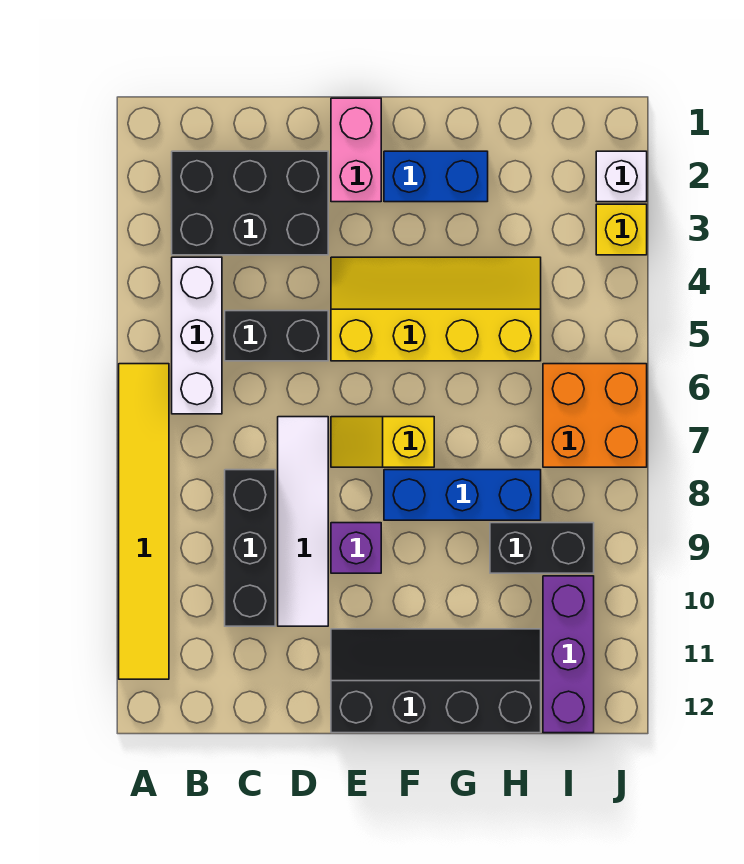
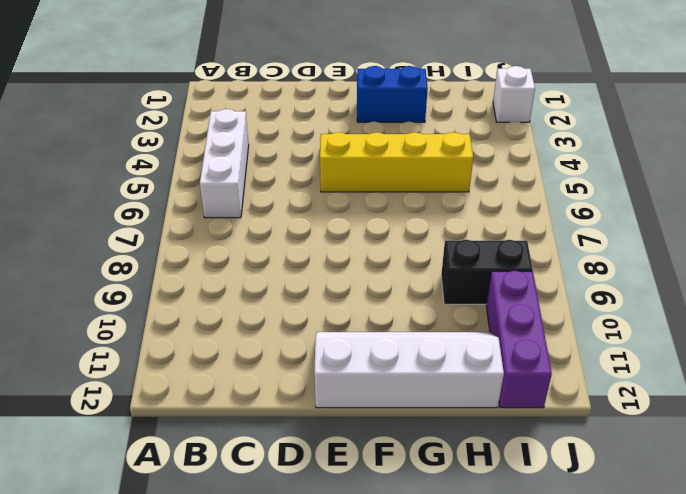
white 2x4 slope [314,332,504,408] -> black 2x4 slope [331,629,541,733]
none -> yellow 1x6 tile [119,364,169,679]
none -> black 2x3 brick [172,151,328,255]
none -> black 1x2 brick [225,311,328,361]

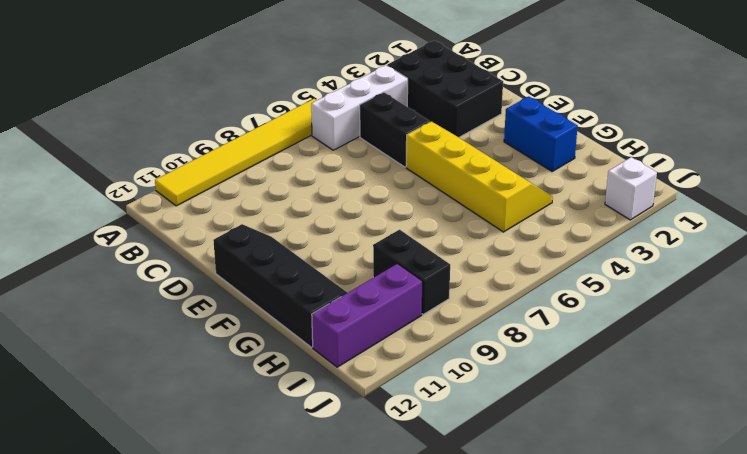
none -> black 1x3 brick [225,470,275,626]
none -> white 1x4 tile [278,417,328,626]
none -> pink 1x2 brick [331,98,381,202]

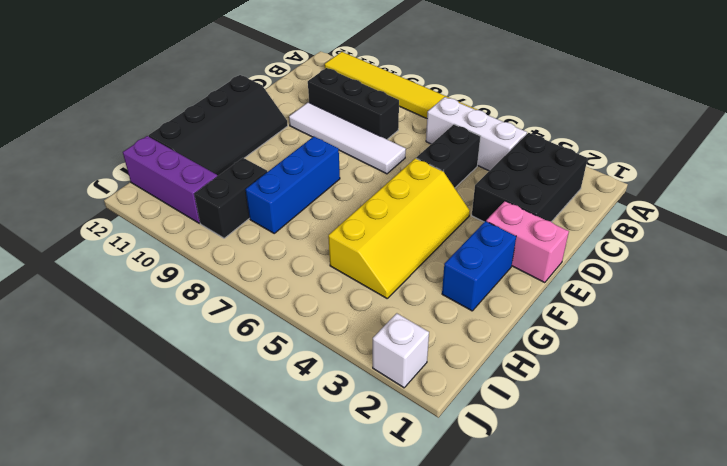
none -> yellow 1x2 slope [331,417,434,467]
none -> purple 1x1 brick [331,523,381,573]
none -> orange 2x2 brick [543,364,647,467]

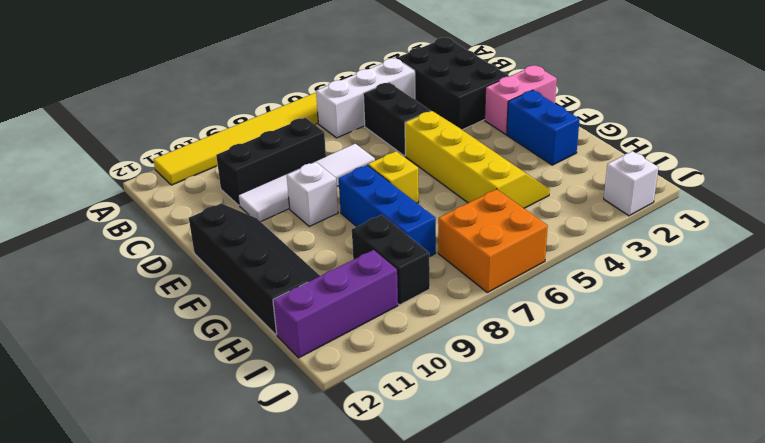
white 1x1 brick [287,162,338,226] -> purple 1x1 brick [331,523,381,573]
none -> yellow 1x1 brick [596,204,647,255]

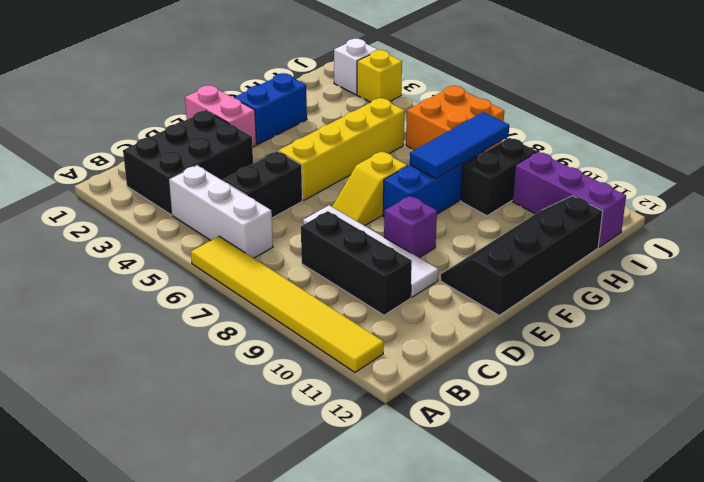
blue 1x3 tile [410,112,509,179] -> none

